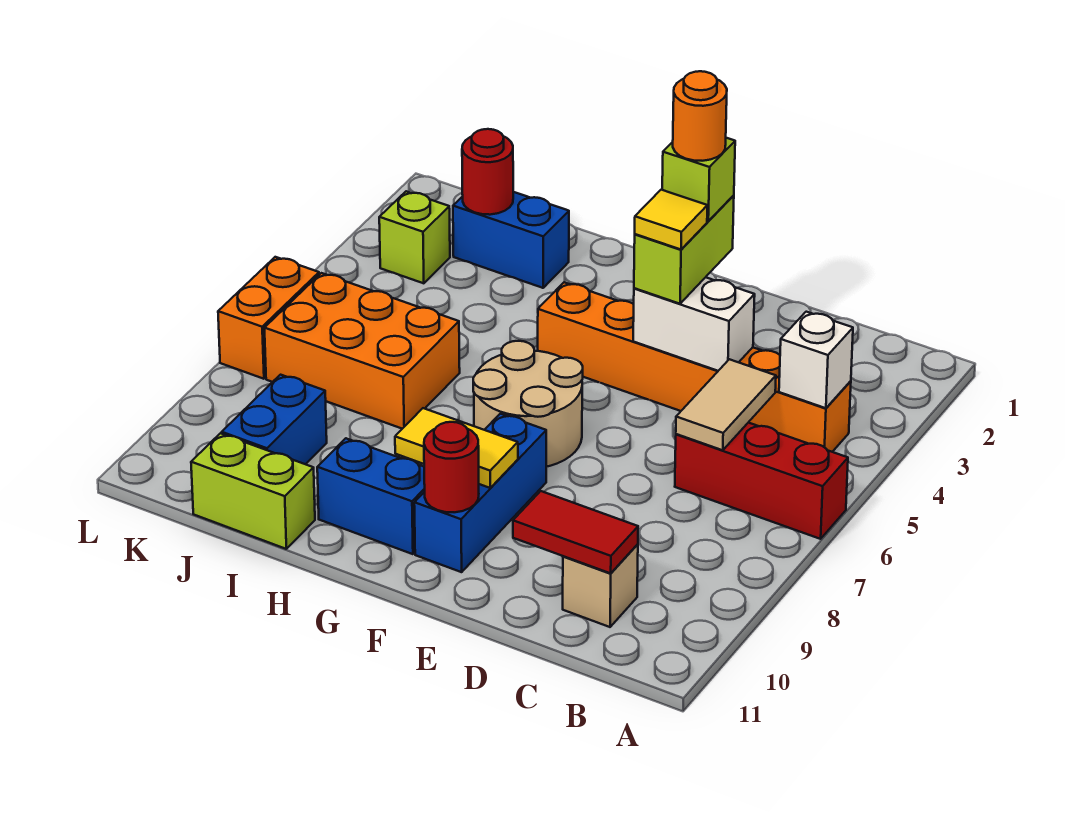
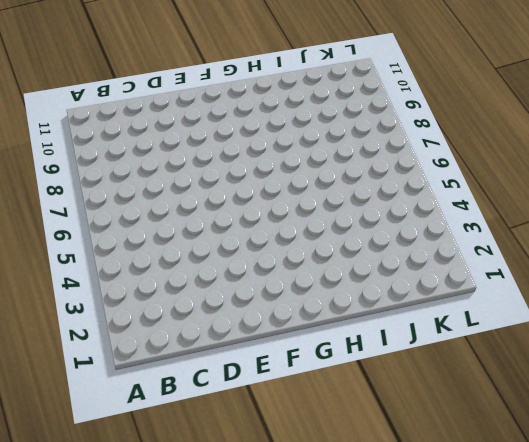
none -> red 1x3 brick [675,423,848,539]
none -> orange 1x6 brick [538,282,851,452]
none -> tan 1x1 brick [563,544,638,627]

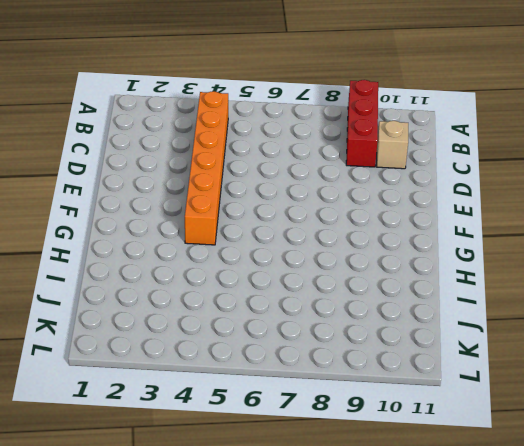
red 1x3 brick [346,80,378,167] -> red 1x3 brick moved to [675,423,848,539]
none -> tan 2x2 round brick [473,341,583,467]
none -> blue 1x3 brick [414,414,546,572]
none -> blue 1x2 brick [317,438,425,554]

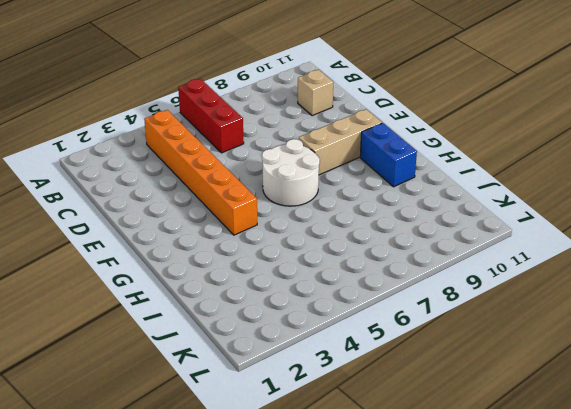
white 2x2 round brick [262,139,320,206] -> tan 2x2 round brick [473,341,583,467]
tan 1x3 brick [299,109,382,175] -> blue 1x3 brick [414,414,546,572]
none -> blue 1x2 brick [453,192,569,288]
none -> orange 2x3 brick [265,273,460,429]
none -> lime 1x2 brick [191,433,315,549]

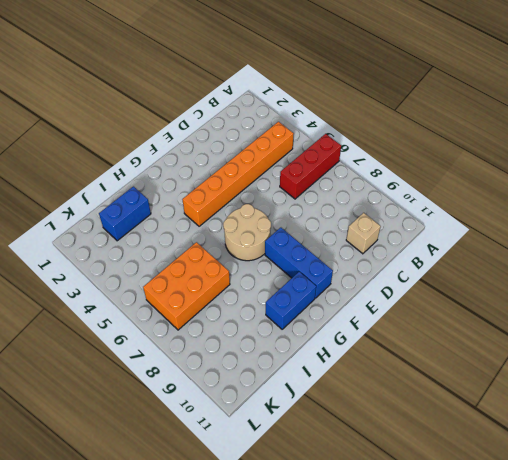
none -> lime 1x2 brick [191,433,315,549]
none -> blue 1x2 brick [222,375,327,464]
none -> lime 1x1 brick [379,191,450,283]

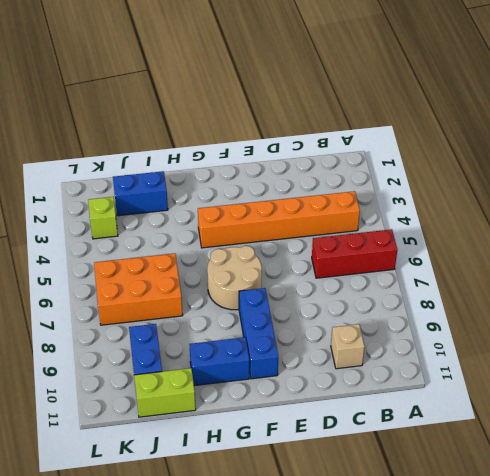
none -> orange 1x2 brick [218,257,319,379]
none -> white 1x1 brick [779,312,853,408]
none -> tan 1x2 tile [676,359,776,450]

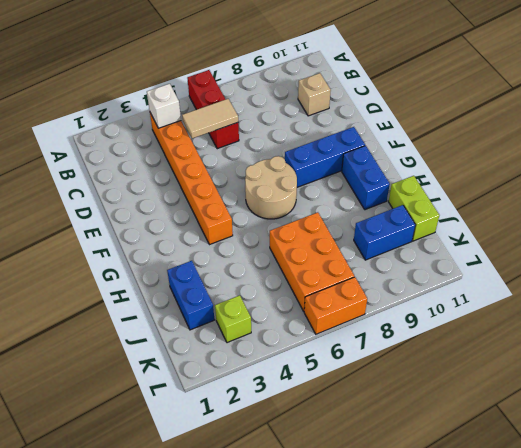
none -> red 1x2 tile [513,491,638,573]
none -> white 1x2 brick [633,277,755,371]
none -> yellow 1x2 tile [395,408,518,488]

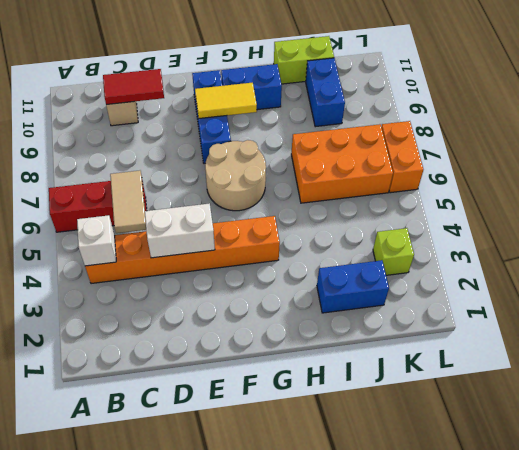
none -> red 1x1 round brick [424,422,479,512]
none -> red 1x1 round brick [462,129,513,215]
none -> lime 1x2 brick [634,195,734,304]

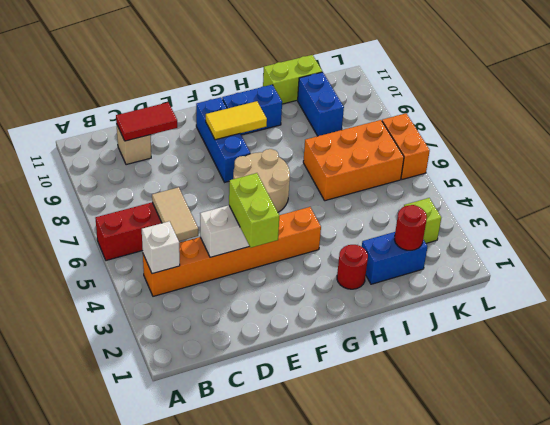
red 1x1 round brick [337,245,368,289] -> red 1x1 round brick moved to [424,422,479,512]
none -> lime 1x1 brick [662,138,735,221]
none -> yellow 1x1 tile [635,190,707,249]
none -> orange 1x1 round brick [673,71,727,161]

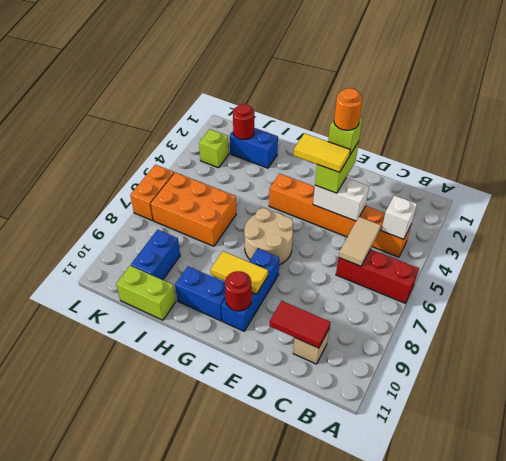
yellow 1x2 tile [294,133,350,172] -> yellow 1x1 tile [635,190,707,249]

